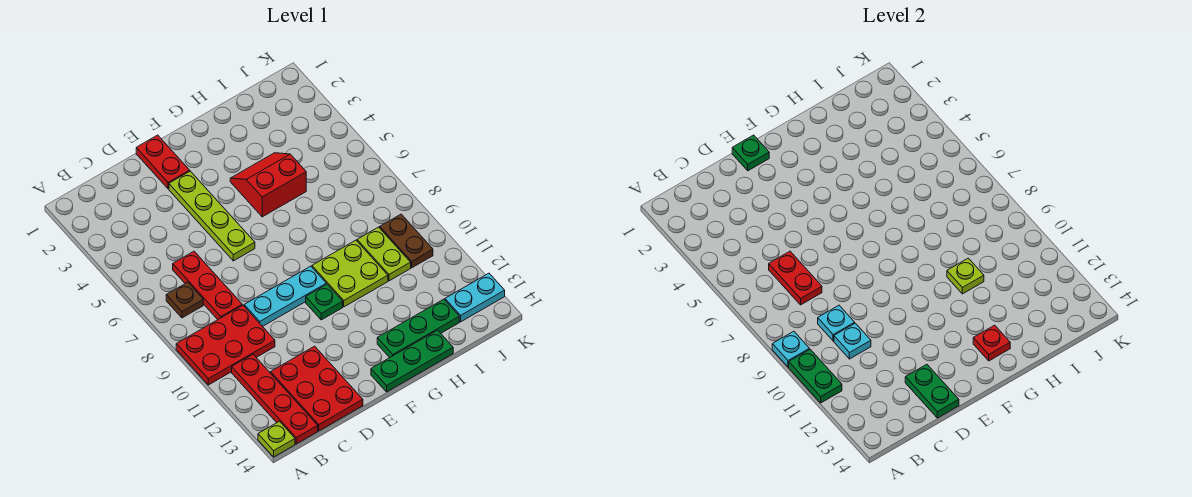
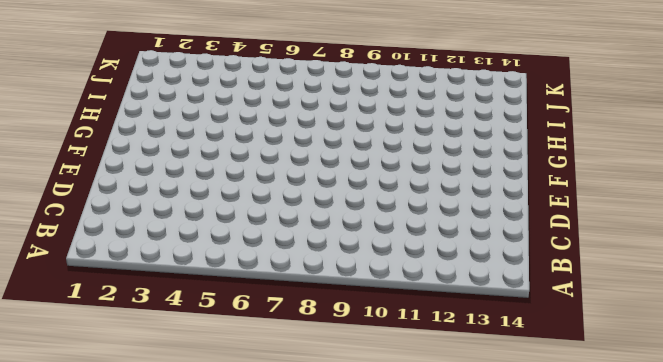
none -> red 2x3 plate [176,305,275,385]
none -> lime 1x1 plate [258,421,295,457]
none -> brown 1x1 plate [166,282,203,318]

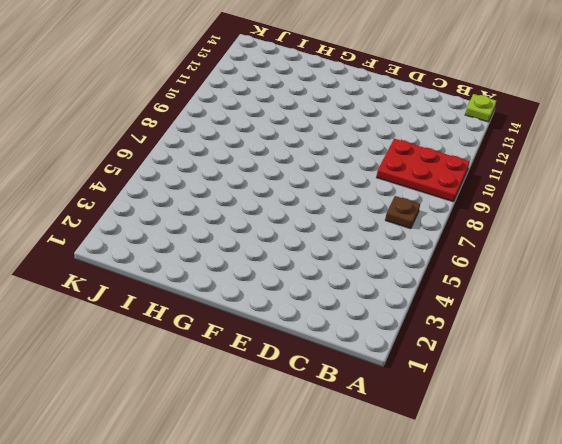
none -> red 1x4 plate [232,355,318,444]
none -> red 1x3 plate [173,251,242,319]
none -> red 2x3 plate [271,346,363,431]

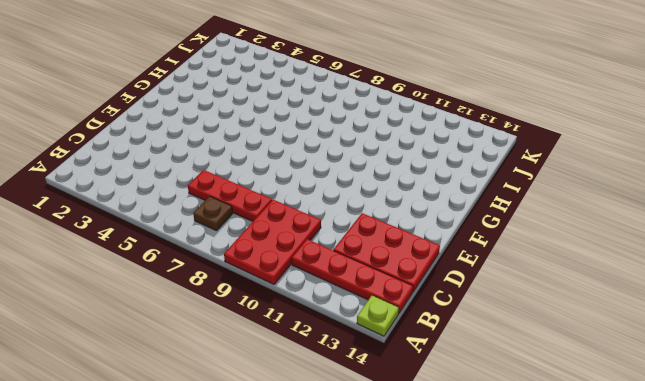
none -> cyan 1x3 plate [244,266,326,326]
none -> red 1x2 plate [136,135,190,189]
none -> lime 1x4 plate [169,171,255,261]

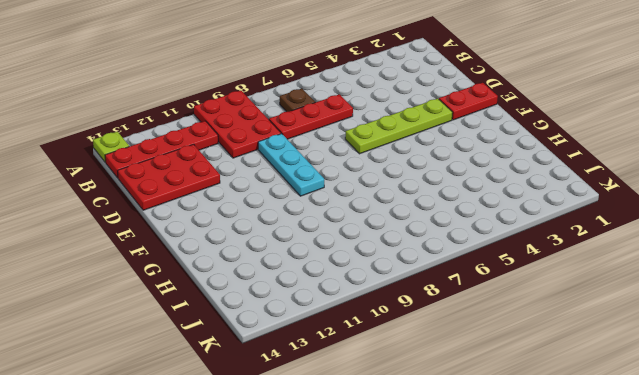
none -> green 1x1 plate [306,284,343,320]
none -> green 1x3 plate [371,330,453,392]
none -> red 2x2 slope [230,153,306,217]

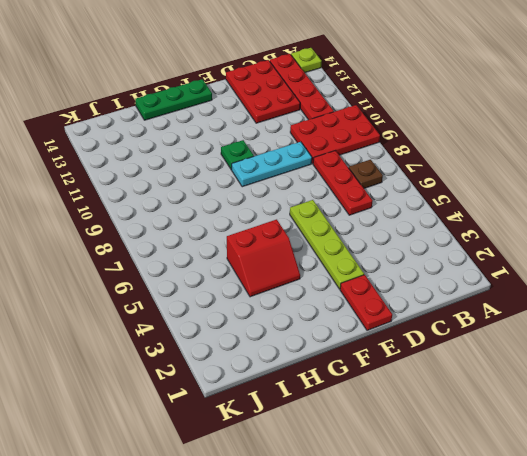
none -> lime 2x2 plate [312,240,388,307]
none -> green 1x3 plate [377,299,459,358]
none -> lime 1x2 plate [357,227,411,281]

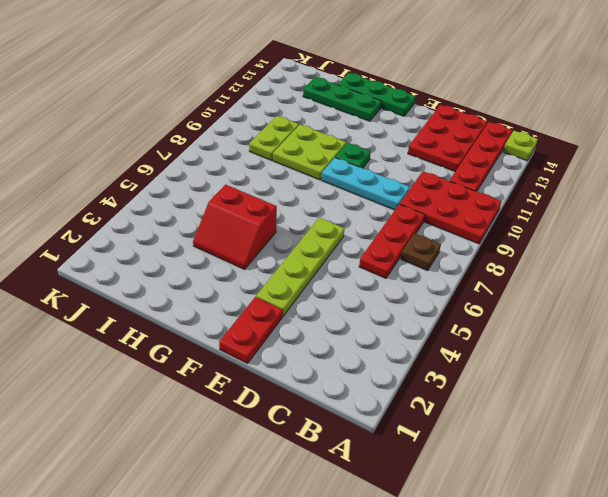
none -> brown 1x2 plate [380,214,433,268]
none -> cyan 1x2 plate [445,273,505,322]
none -> cyan 1x1 plate [772,331,809,367]

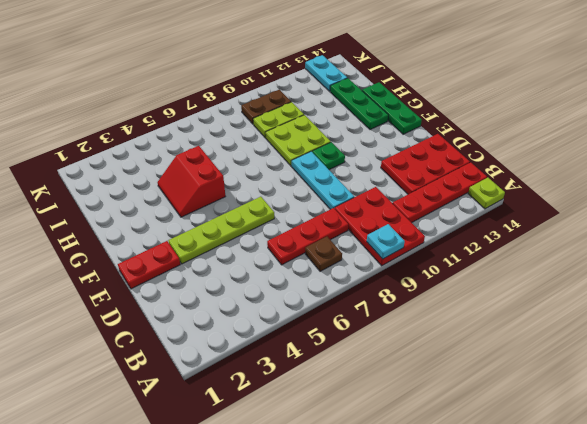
none -> green 1x2 plate [789,349,842,403]
none -> red 1x2 plate [769,251,822,305]
none -> cyan 1x1 plate [818,305,855,341]

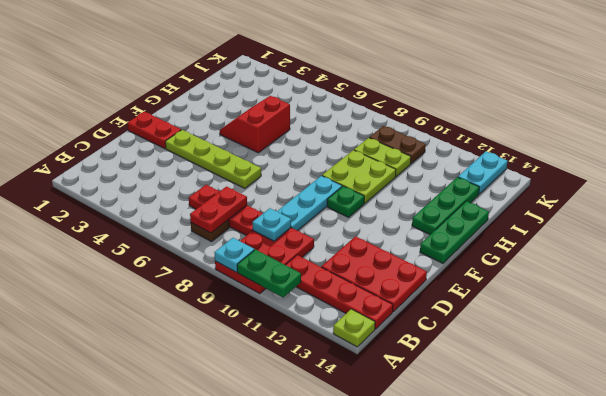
red 1x2 plate [190,187,247,233] -> red 1x2 plate turned to [769,251,822,305]
none -> cyan 1x1 plate [834,323,871,359]
none -> green 1x2 plate [905,364,959,418]
none -> green 1x1 plate [732,135,769,171]

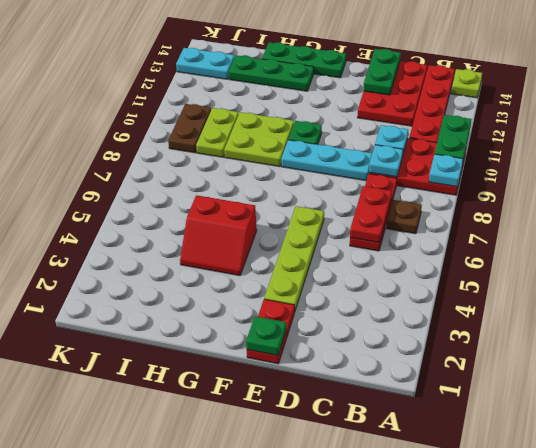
none -> red 1x1 plate [973,325,1010,361]
none -> lime 1x1 plate [947,258,984,294]

